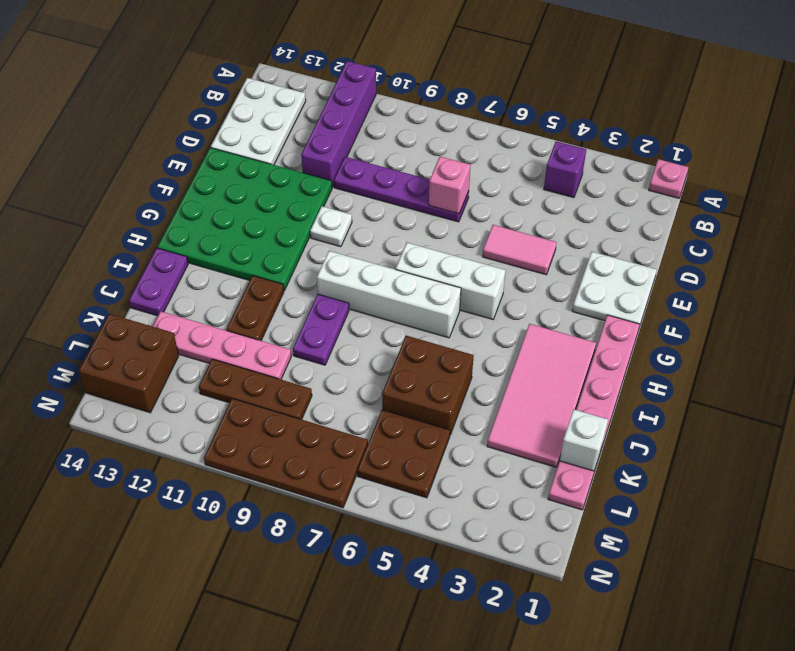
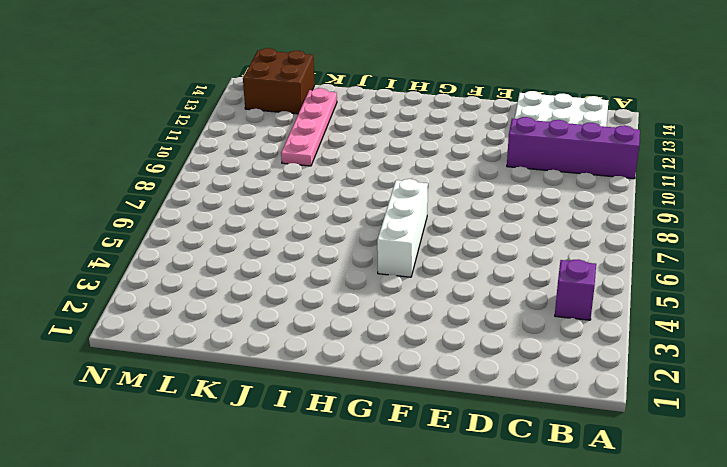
none -> pink 1x1 plate [649,159,689,198]
none -> purple 1x4 plate [334,157,469,222]
none -> white 2x2 plate [572,252,657,327]

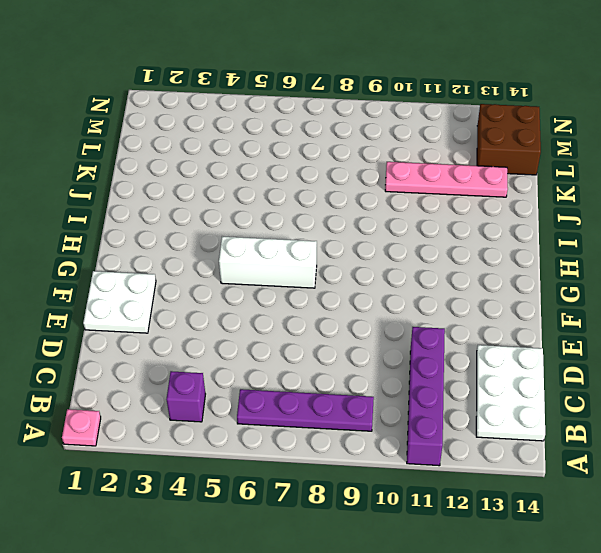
purple 1x4 plate [237,389,374,431] -> purple 1x4 plate moved to [334,157,469,222]
none -> pink 1x2 tile [483,225,557,275]
none -> green 4x4 plate [158,148,332,290]
none -> white 1x1 plate [310,206,352,247]

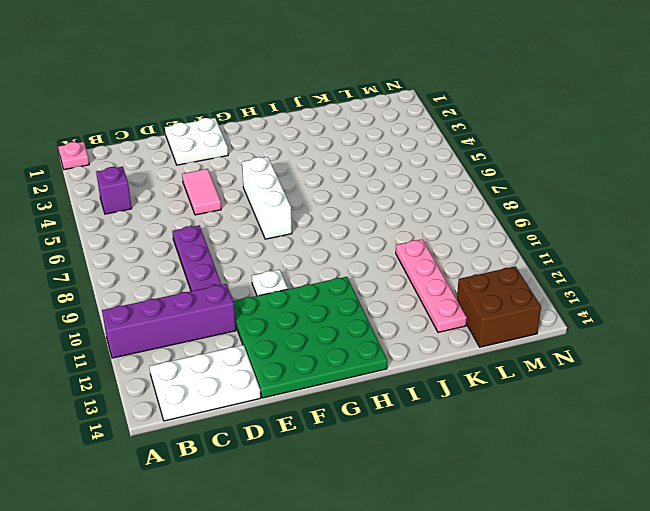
none -> pink 1x6 plate [548,315,640,510]
none -> pink 2x4 tile [487,324,596,467]
none -> white 1x4 brick [317,251,461,338]

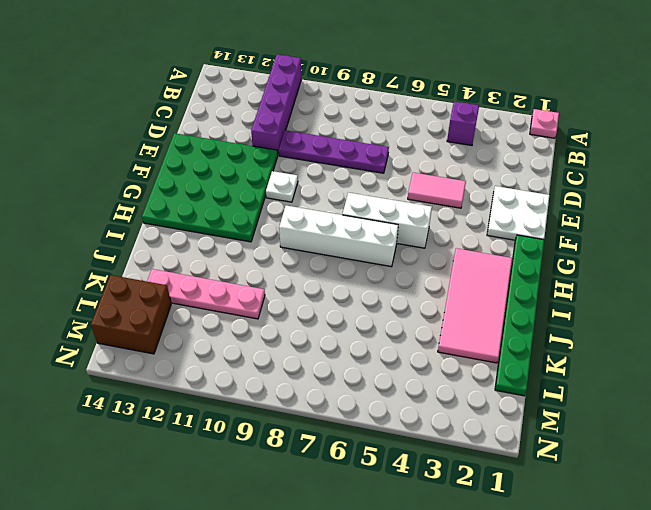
green 1x6 plate [495,235,544,396] -> pink 1x6 plate [548,315,640,510]
none -> white 2x3 plate [211,78,306,165]
none -> purple 1x2 plate [293,294,349,365]
none -> brown 1x2 plate [226,276,284,341]

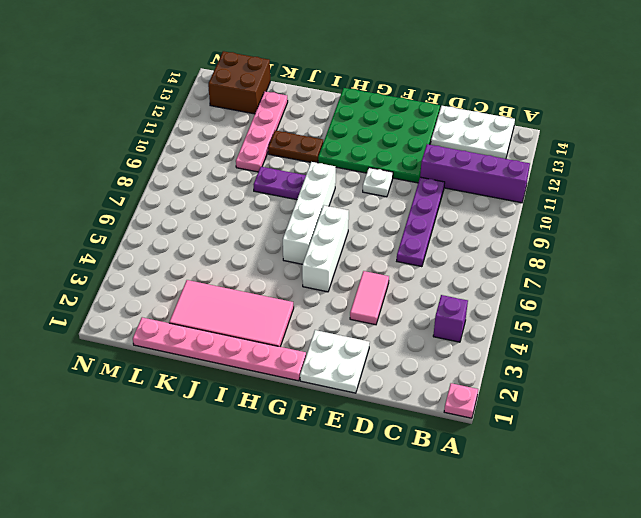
none -> purple 1x2 plate [129,248,188,316]
none -> brown 2x2 brick [382,336,474,435]
none -> brown 2x2 plate [358,410,450,498]

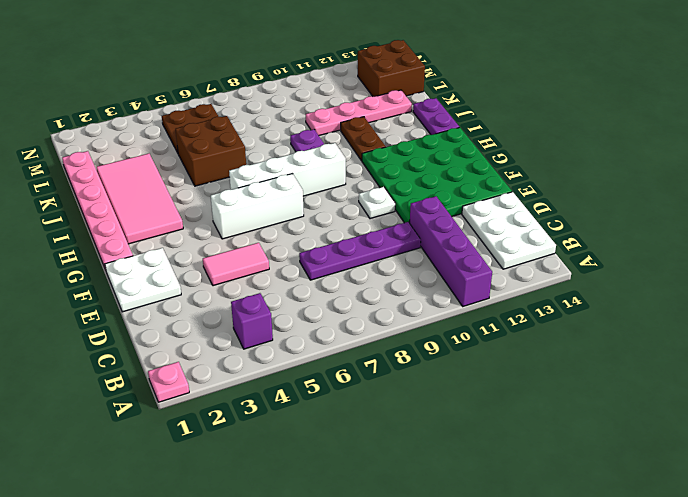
none -> brown 1x3 plate [199,359,312,420]
none -> brown 2x4 plate [204,399,368,508]
none -> pink 1x1 brick [429,157,471,214]

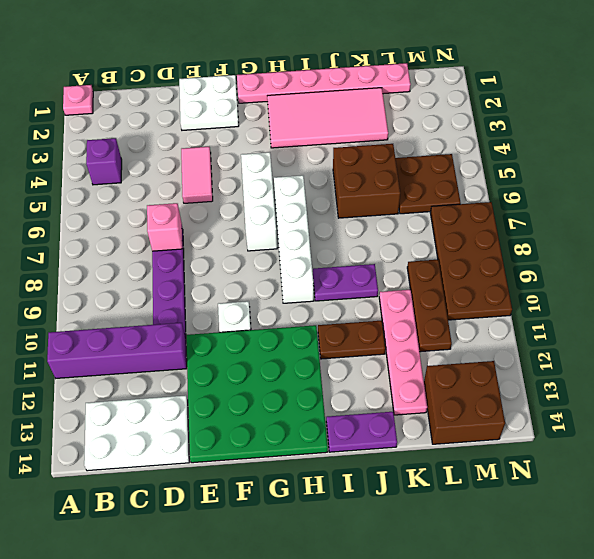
none -> white 1x1 brick [560,409,608,471]

